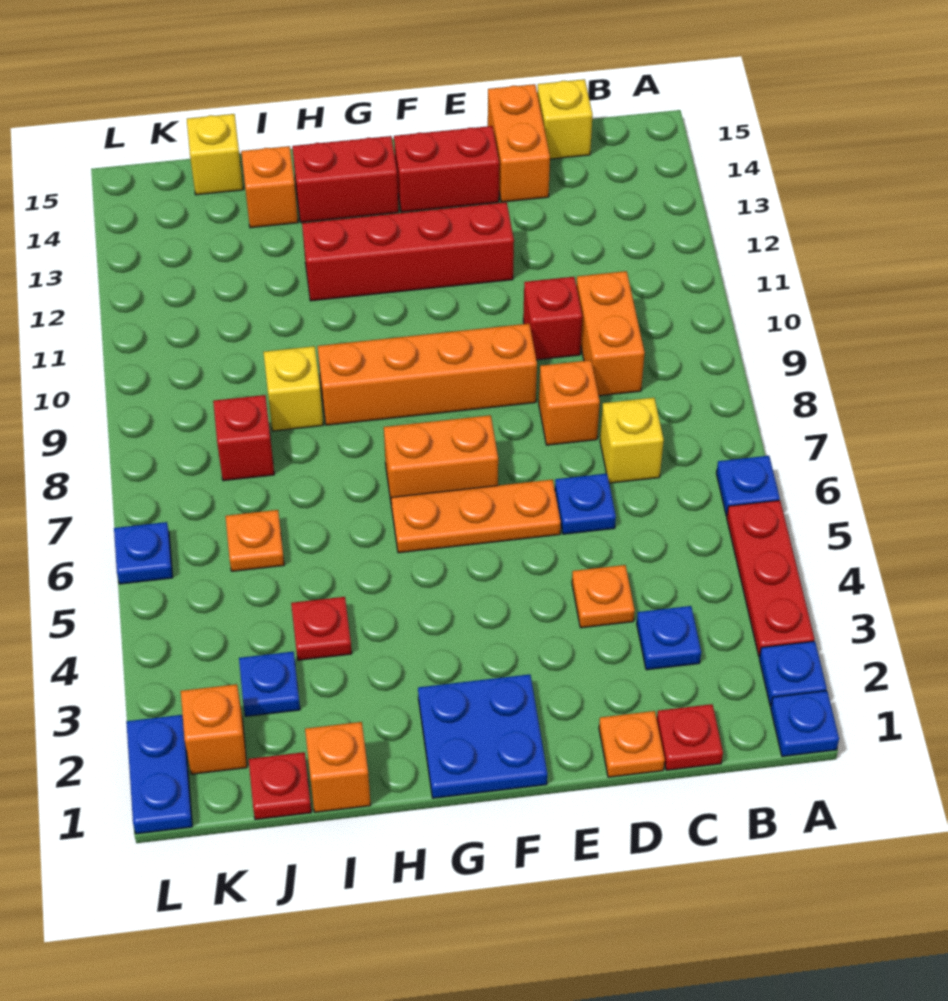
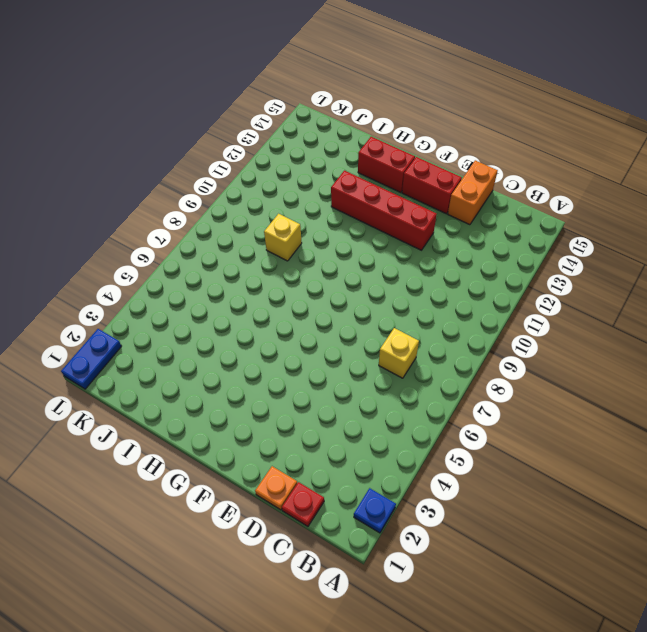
none -> blue 1x1 plate [771,691,839,756]
none -> red 1x3 plate [727,500,814,657]
none -> blue 1x1 plate [716,456,780,516]
none -> blue 1x1 plate [637,606,701,670]

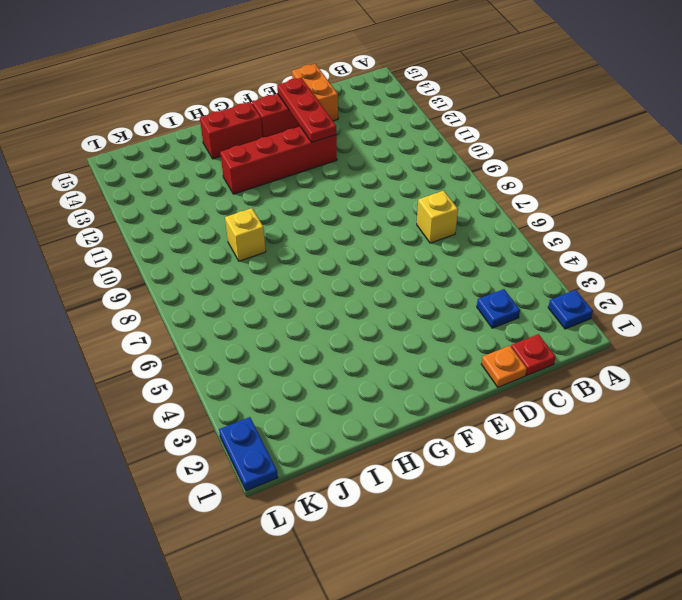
red 1x3 plate [277,78,336,142] -> red 1x3 plate moved to [727,500,814,657]
none -> blue 1x1 plate [771,691,839,756]
none -> blue 1x1 plate [716,456,780,516]
none -> orange 1x2 brick [576,271,645,396]
none -> yellow 1x1 brick [537,79,593,159]

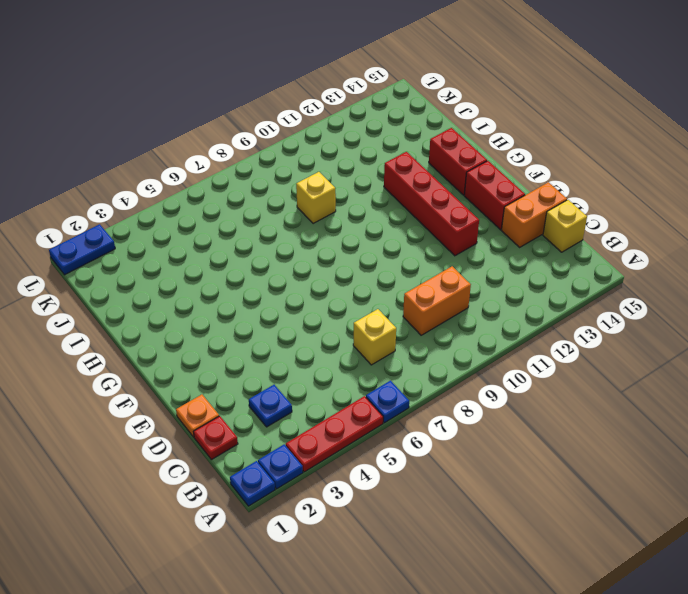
none -> orange 1x1 plate [572,565,635,628]
none -> blue 1x1 plate [555,474,616,534]
none -> orange 1x1 brick [539,360,600,445]
none -> red 1x1 brick [523,277,582,360]

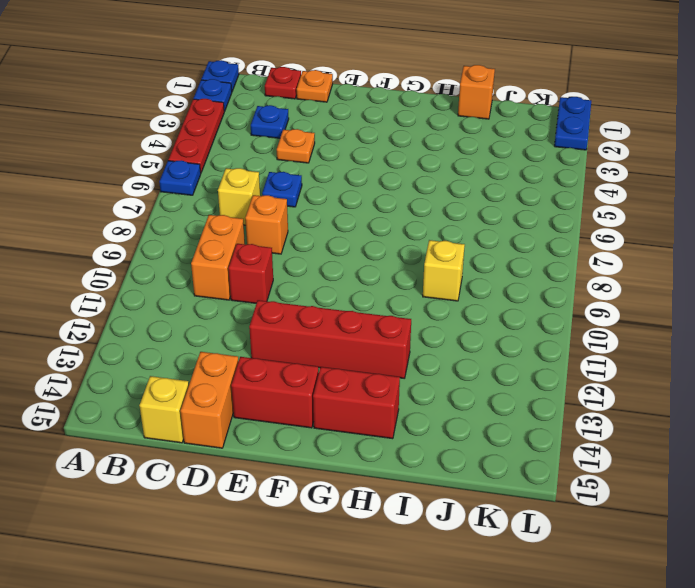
none -> orange 1x3 plate [391,480,561,553]
none -> orange 1x4 brick [318,324,537,425]
none -> blue 2x2 plate [418,674,547,798]
none -> orange 1x2 brick [384,415,498,507]

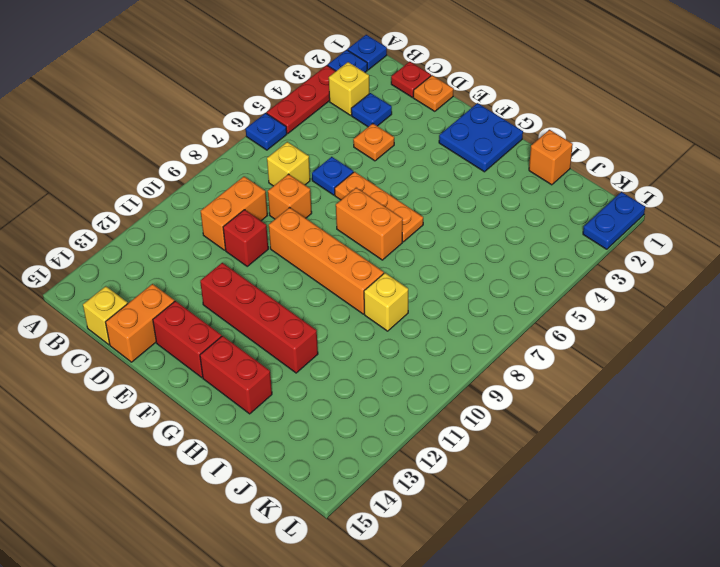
yellow 1x1 brick [329,62,369,115] -> yellow 1x1 brick moved to [187,114,243,195]
none -> red 1x1 plate [291,597,352,660]
none -> orange 1x1 brick [241,146,298,228]
none -> red 1x1 plate [249,752,311,820]
none -> blue 1x1 plate [239,652,300,716]

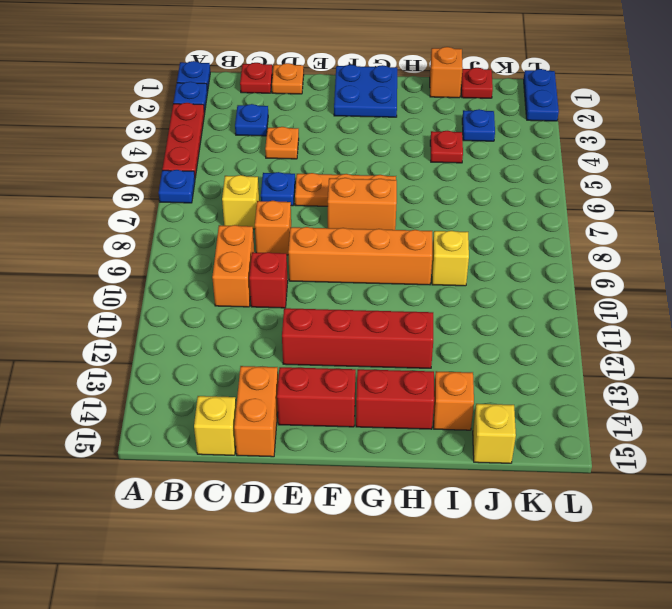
none -> orange 1x1 plate [225,510,284,571]
none -> red 1x1 brick [213,395,274,481]
none -> orange 1x1 brick [181,684,247,774]
none -> blue 1x1 plate [114,522,173,584]

